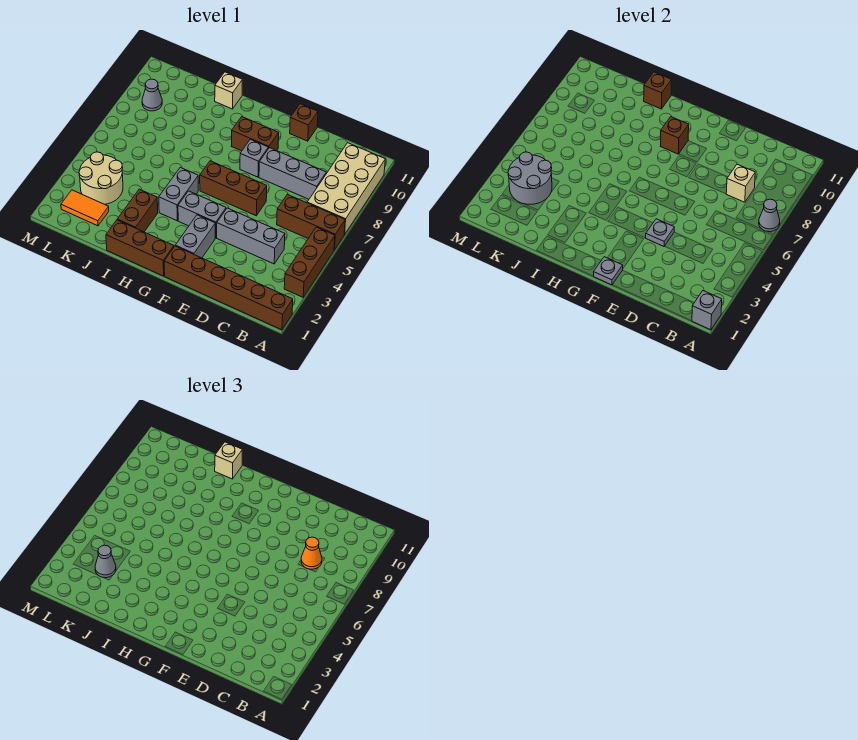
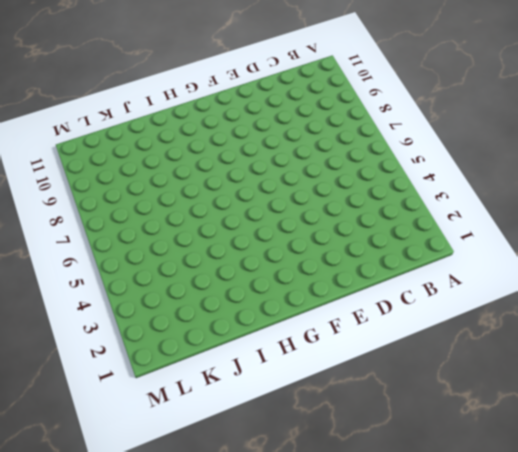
none -> brown 1x6 brick [164,246,293,330]
none -> brown 1x3 brick [284,227,335,297]
none -> brown 1x3 brick [277,194,345,250]
none -> tan 2x4 brick [307,143,385,234]

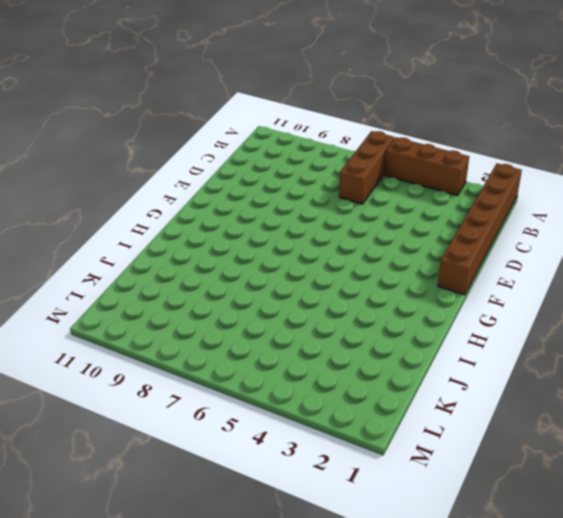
none -> tan 2x4 brick [307,143,385,234]
none -> grey 1x3 brick [217,208,285,264]
none -> grey 1x3 brick [259,148,326,199]
none -> brown 1x3 brick [200,161,267,216]

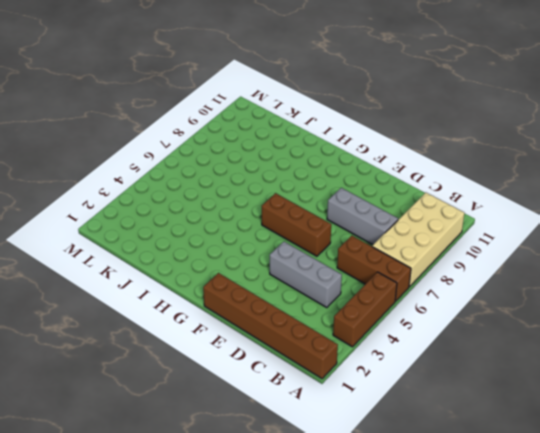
none -> brown 1x1 brick [290,104,318,141]
none -> grey 1x2 brick [175,215,215,258]
none -> grey 1x2 brick [178,191,226,238]
none -> grey 1x1 brick [240,139,268,177]

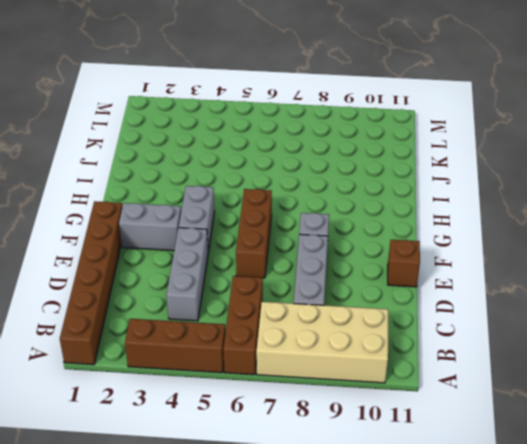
none -> brown 1x2 brick [232,117,279,151]
none -> brown 1x3 brick [106,220,174,276]
none -> grey 1x2 brick [159,167,198,221]
none -> brown 1x2 brick [117,189,158,232]

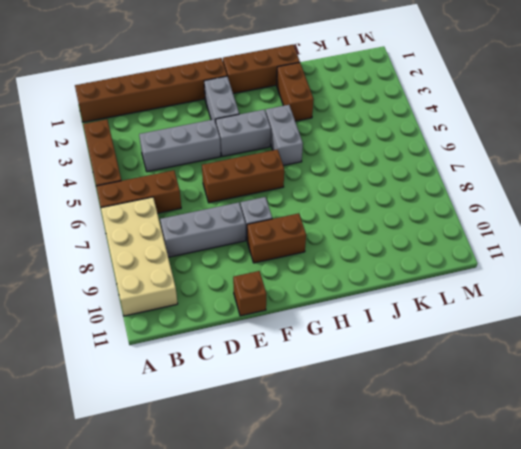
none -> tan 1x1 brick [215,72,242,109]
none -> orange 1x2 tile [61,190,109,226]
none -> tan 2x2 round brick [79,152,123,204]
none -> grey 1x1 cone [142,79,162,111]

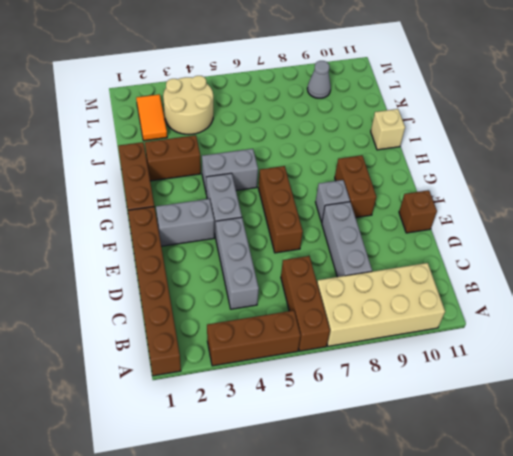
none -> grey 1x1 brick [692,291,722,330]
none -> grey 1x1 cone [759,199,780,232]
none -> tan 1x1 brick [726,164,755,202]
none -> grey 1x1 plate [646,219,674,246]

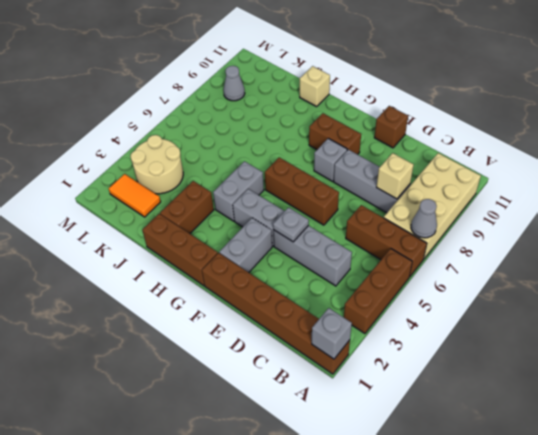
none -> grey 1x1 plate [594,257,623,285]
none -> brown 1x1 brick [661,117,689,154]
none -> brown 1x1 brick [644,72,671,109]
none -> grey 2x2 round brick [508,152,552,204]

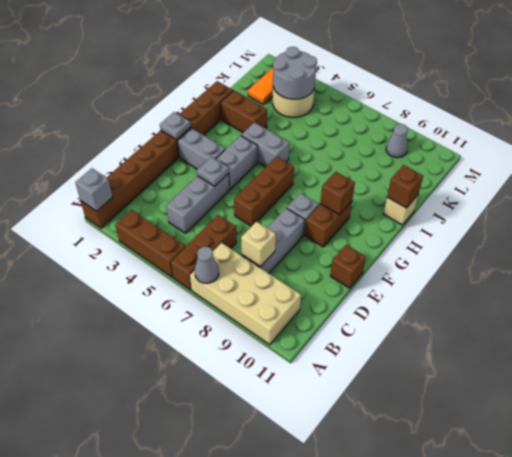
none -> orange 1x1 cone [301,537,322,569]
none -> tan 1x1 brick [215,442,242,479]
none -> grey 1x1 cone [95,545,116,578]

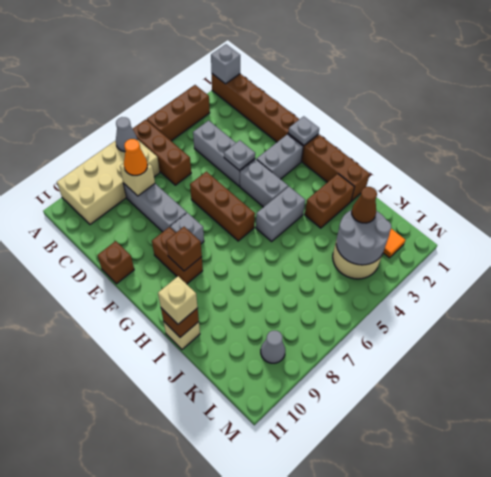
brown 1x1 cone [352,187,377,223] -> grey 1x1 cone [95,545,116,578]

